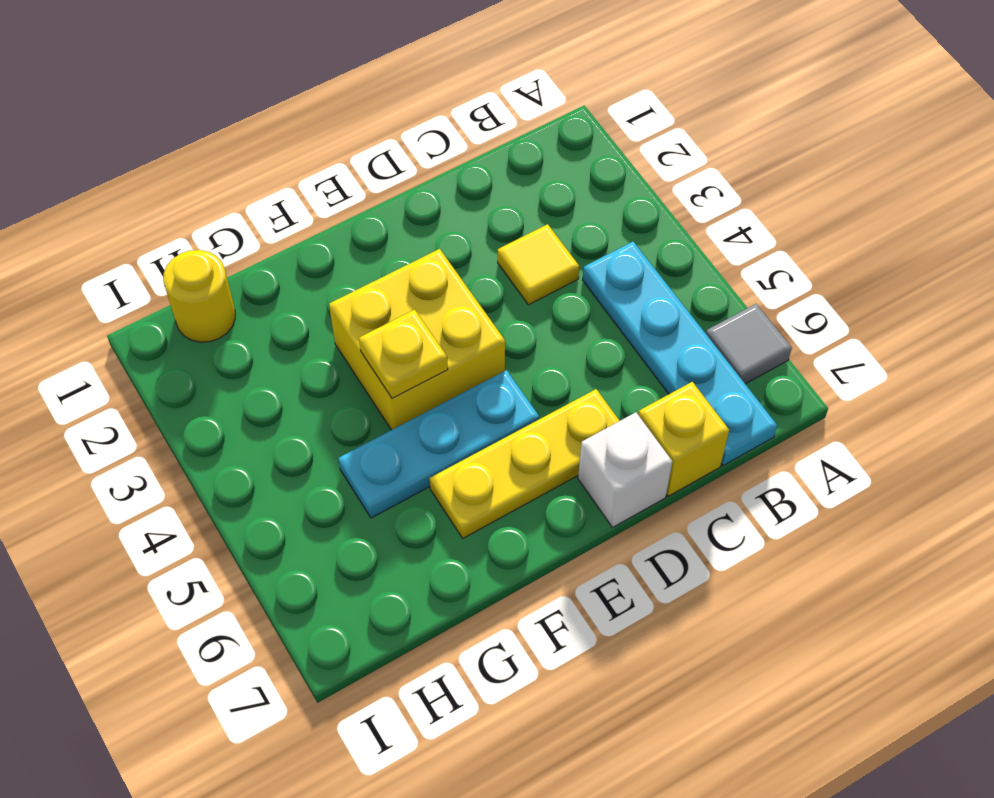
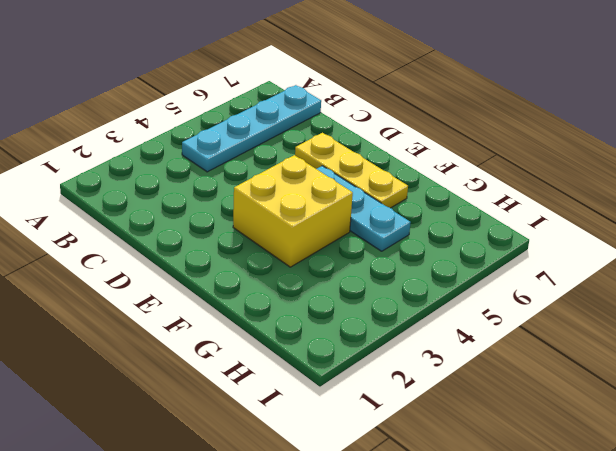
none -> grey 1x1 tile [706,304,792,384]
none -> yellow 1x1 tile [498,224,579,305]

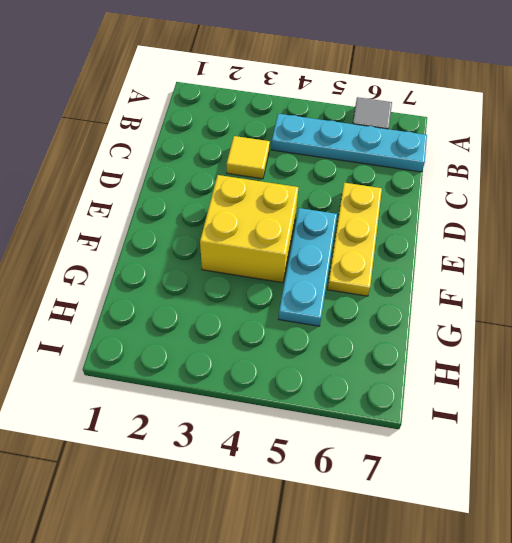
none -> yellow 1x1 brick [638,382,729,496]
none -> white 1x1 brick [578,412,672,527]

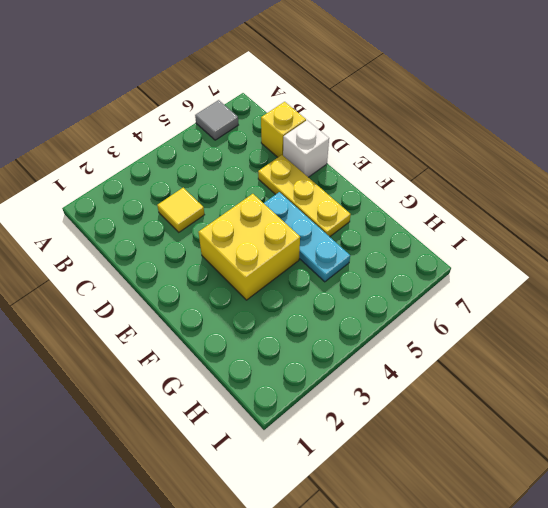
none -> cyan 1x4 plate [583,242,777,465]
none -> yellow 1x1 round brick [163,250,235,342]

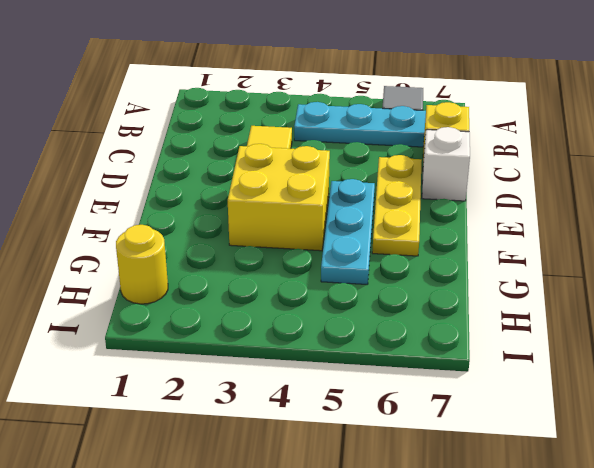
none -> yellow 1x1 plate [359,310,448,398]

